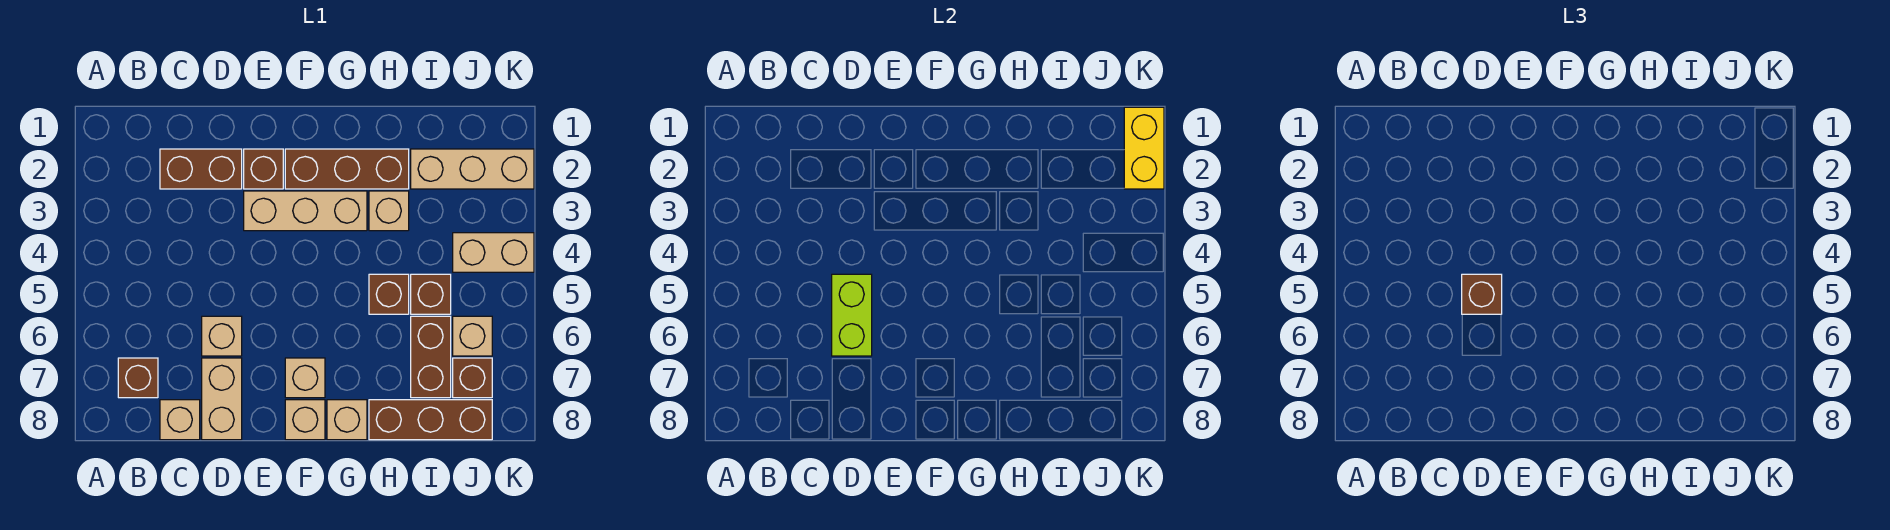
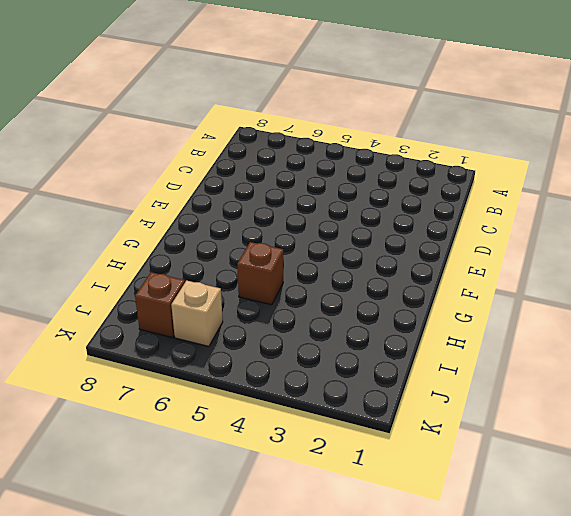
none -> brown 1x1 brick [118,358,158,398]
none -> brown 1x2 brick [160,149,242,189]
none -> tan 1x1 brick [160,400,200,440]

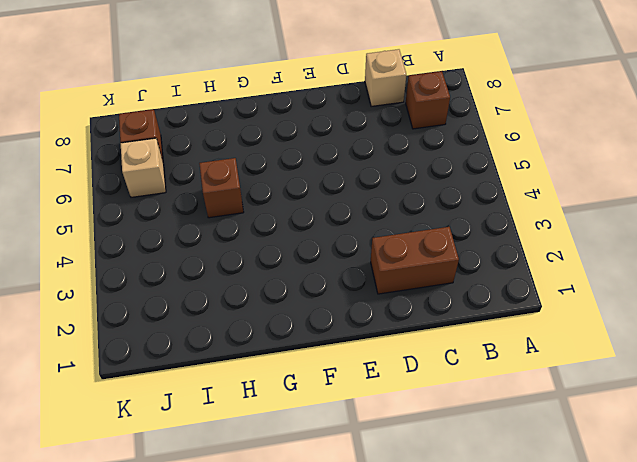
none -> tan 1x1 brick [202,316,242,356]
none -> tan 1x2 brick [202,358,242,440]
none -> brown 1x1 brick [244,149,283,189]

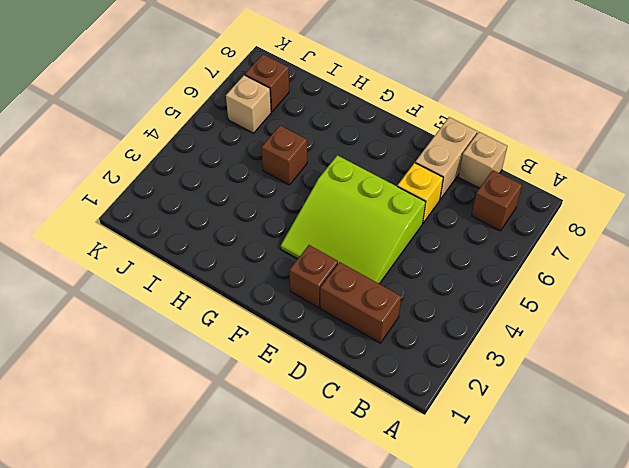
lime 3x3 slope [281,155,426,284] -> tan 1x3 brick [244,191,367,231]
yellow 1x1 brick [397,163,443,223] -> tan 1x1 brick [202,316,242,356]
none -> brown 1x3 brick [285,149,409,189]
none -> tan 1x1 brick [285,358,325,398]
none -> tan 1x1 brick [285,400,325,440]

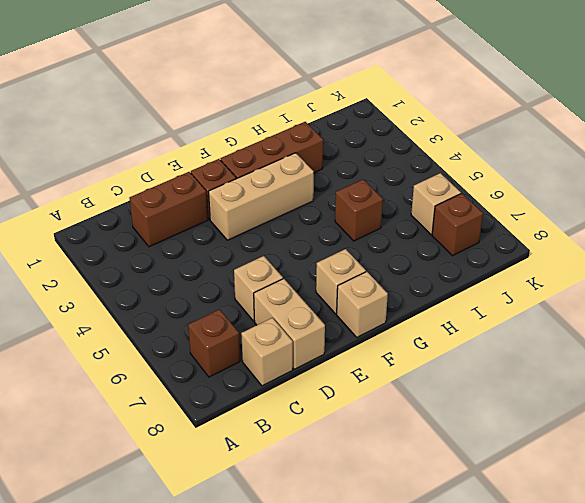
none -> tan 1x1 brick [327,400,367,440]
none -> tan 1x1 brick [369,191,409,231]
none -> brown 1x3 brick [369,400,492,440]

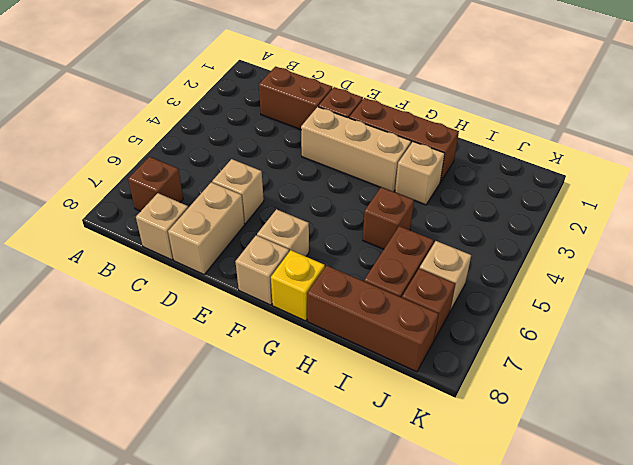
yellow 1x1 brick [271,250,325,321] -> tan 1x1 brick [327,400,367,440]
none -> tan 1x3 brick [411,149,534,189]
none -> brown 1x1 brick [411,274,451,314]
none -> tan 1x2 brick [453,233,534,272]

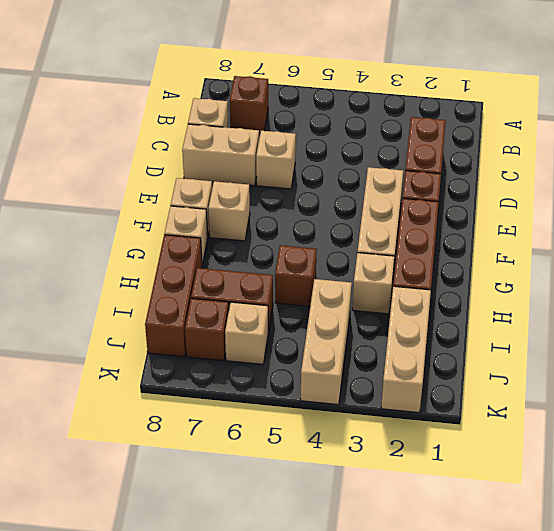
tan 1x3 brick [301,279,352,405] -> tan 1x2 brick [453,233,534,272]
none -> brown 1x1 brick [411,274,451,314]
none -> lime 1x2 brick [832,274,872,356]
none -> yellow 1x2 brick [1124,107,1164,189]

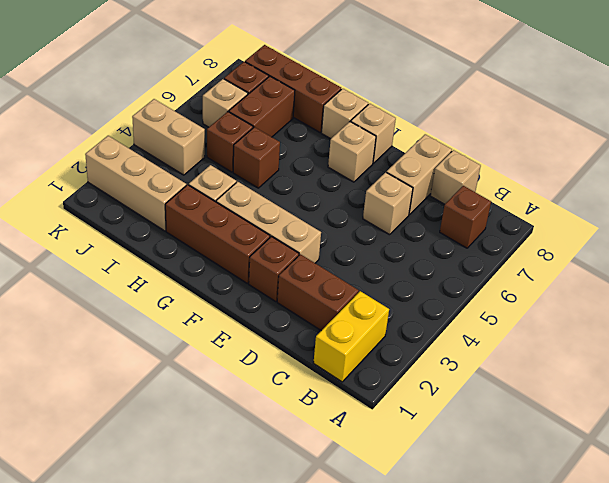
yellow 1x2 brick [314,291,389,382] -> yellow 1x2 brick moved to [1124,107,1164,189]
none -> lime 1x2 brick [832,274,872,356]
none -> brown 1x1 brick [1462,274,1502,314]

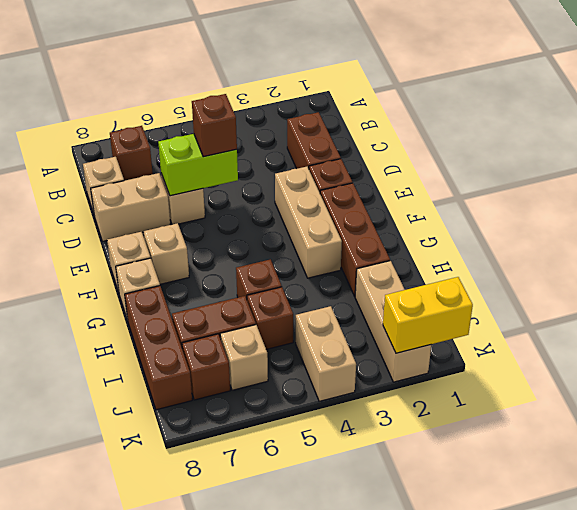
none -> tan 1x1 brick [369,191,409,231]

